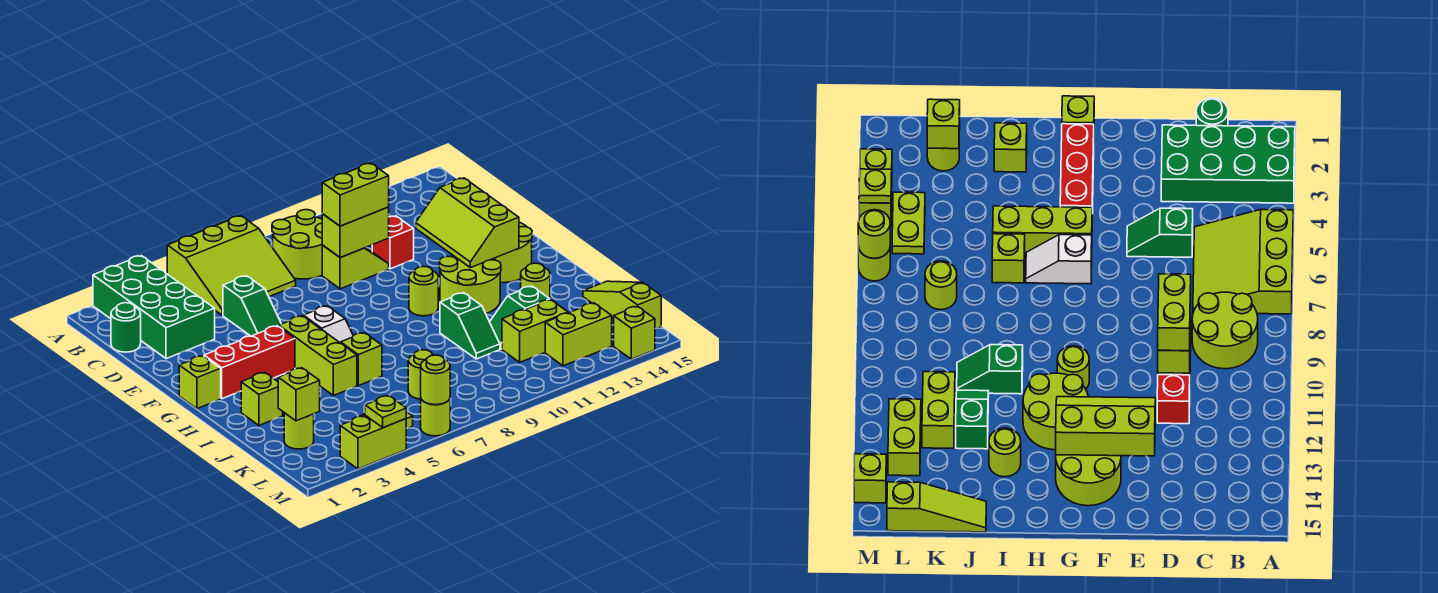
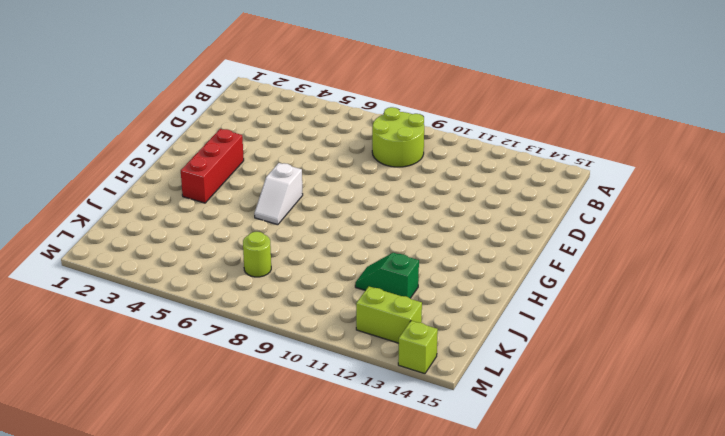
red 1x3 brick [181,129,244,203] -> red 1x3 brick turned to [204,326,295,399]
none -> green 2x4 brick [93,256,215,359]
none -> lime 3x3 slope [167,216,296,315]
none -> green 1x1 round brick [111,303,141,352]
none -> green 1x2 slope [223,276,281,336]

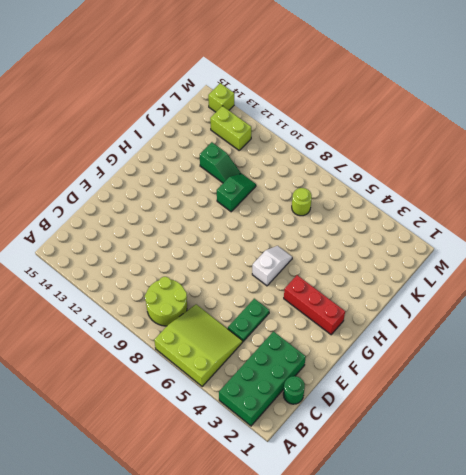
green 1x2 plate [228,299,269,341] -> green 1x2 slope [223,276,281,336]
none -> lime 1x2 slope [322,245,389,289]
none -> red 1x1 brick [372,216,414,269]
none -> lime 2x2 round brick [494,222,532,283]
none -> lime 1x1 brick [179,356,221,409]

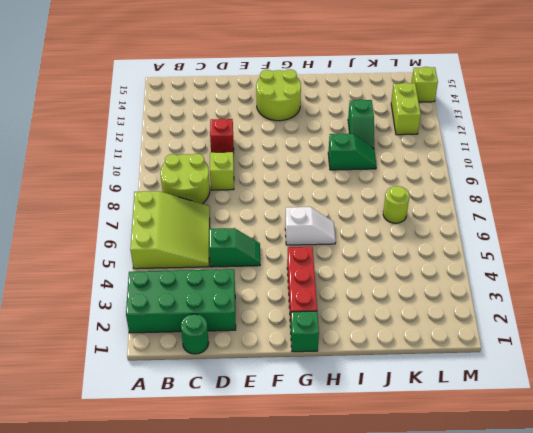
green 1x1 brick [291,311,319,352] -> lime 1x1 brick [179,356,221,409]
none -> lime 1x3 brick [279,316,357,396]
none -> lime 1x1 round brick [409,266,438,316]
none -> lime 2x2 round brick [439,255,501,313]
none -> lime 1x1 brick [241,372,283,425]

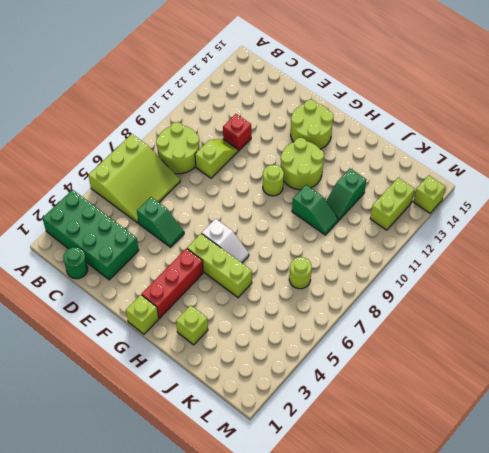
none -> lime 1x1 brick [341,333,382,386]
none -> lime 1x1 round brick [521,263,550,299]
none -> lime 1x3 slope [583,281,661,329]
none -> lime 1x1 round brick [284,413,314,449]

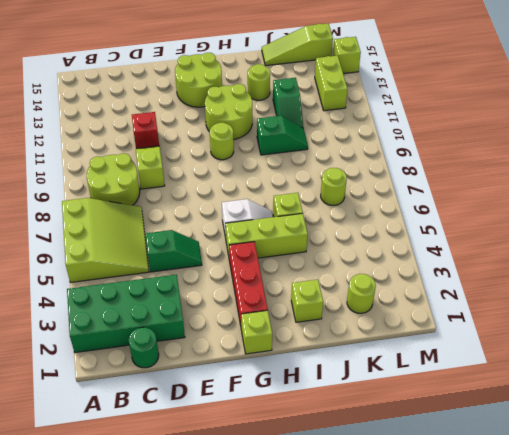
none -> lime 1x2 brick [502,299,568,362]
none -> lime 1x2 plate [892,192,925,254]
none -> lime 1x2 brick [340,415,406,469]
none -> lime 1x1 round brick [421,399,450,436]

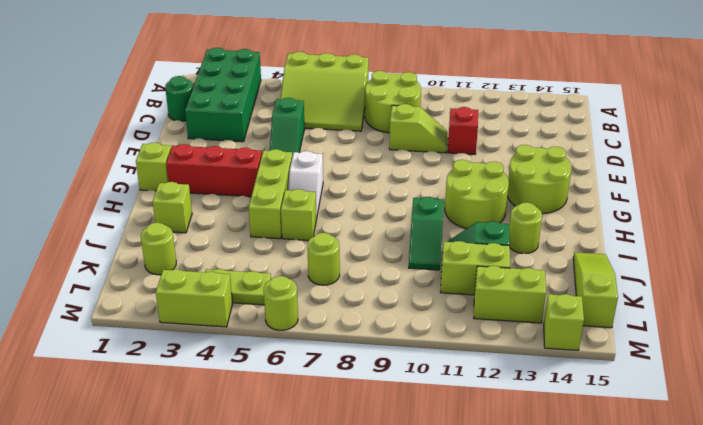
none -> lime 1x1 round brick [409,266,438,316]
none -> lime 1x2 brick [322,207,389,258]
none -> lime 2x3 slope [416,178,519,268]
none -> lime 1x1 brick [278,368,320,421]

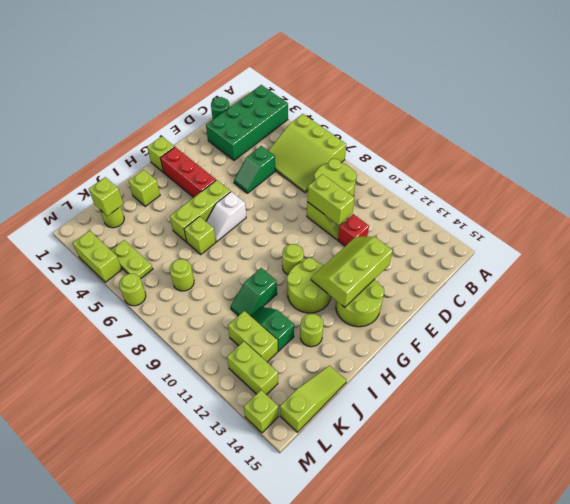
none -> lime 1x1 plate [365,395,406,428]
none -> lime 1x1 round brick [421,355,450,405]
none -> lime 1x2 brick [322,163,389,226]

